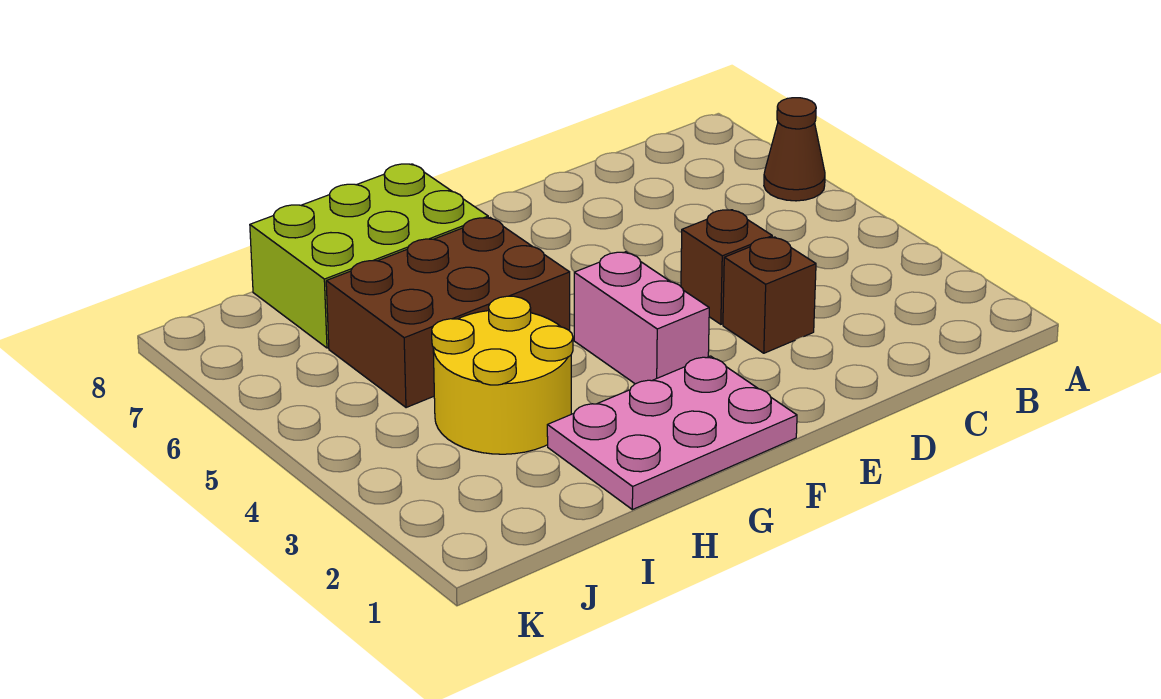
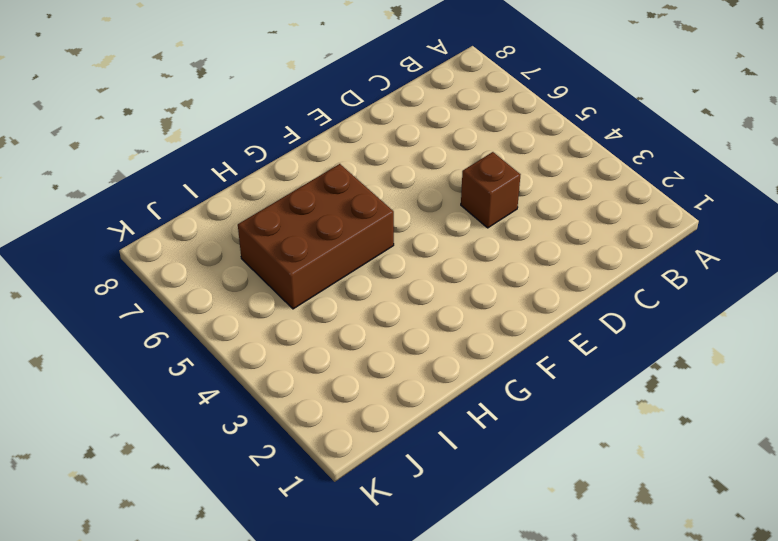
none -> brown 1x1 cone [764,98,825,201]
none -> brown 1x1 brick [723,237,816,353]

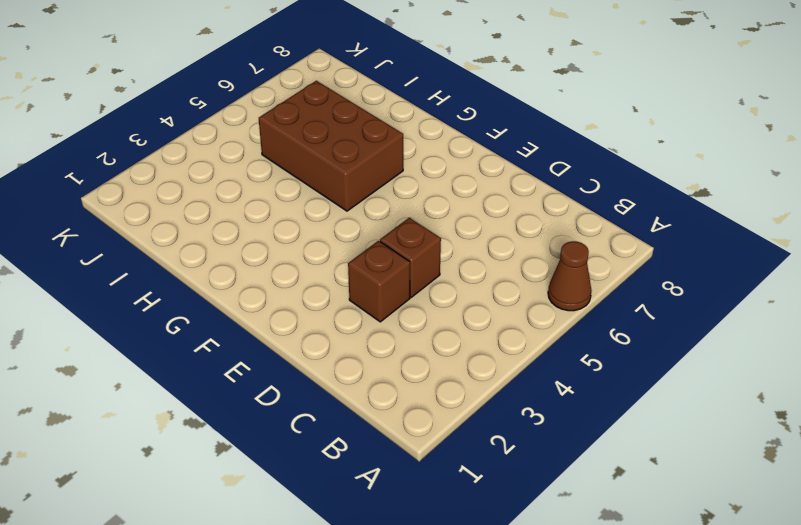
none -> pink 2x3 plate [547,356,797,510]
none -> pink 1x2 brick [574,252,709,384]

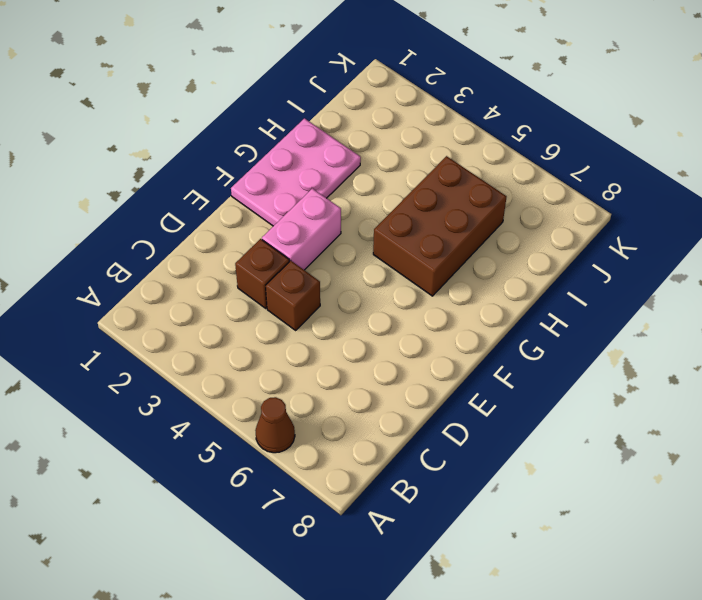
pink 1x2 brick [262,188,341,270] -> pink 1x2 brick turned to [574,252,709,384]
none -> lime 2x3 brick [250,164,488,348]
none -> yellow 2x2 round brick [432,296,573,454]

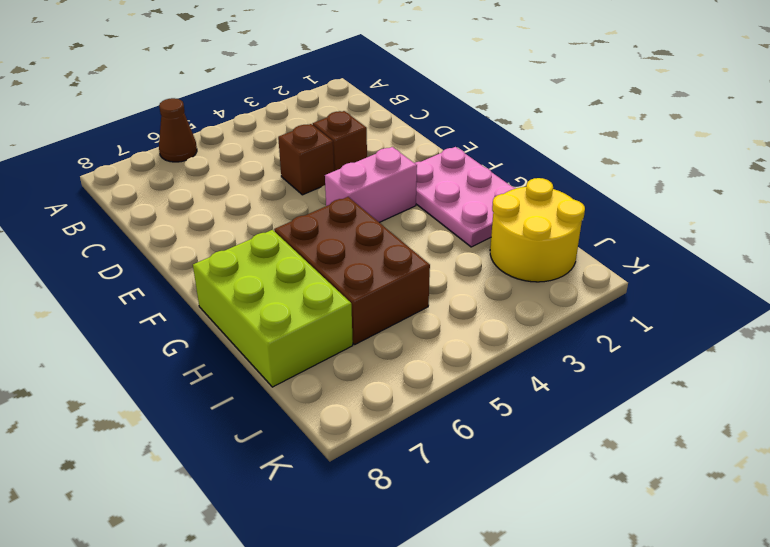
yellow 2x2 round brick [490,178,585,282] -> yellow 2x2 round brick moved to [432,296,573,454]

